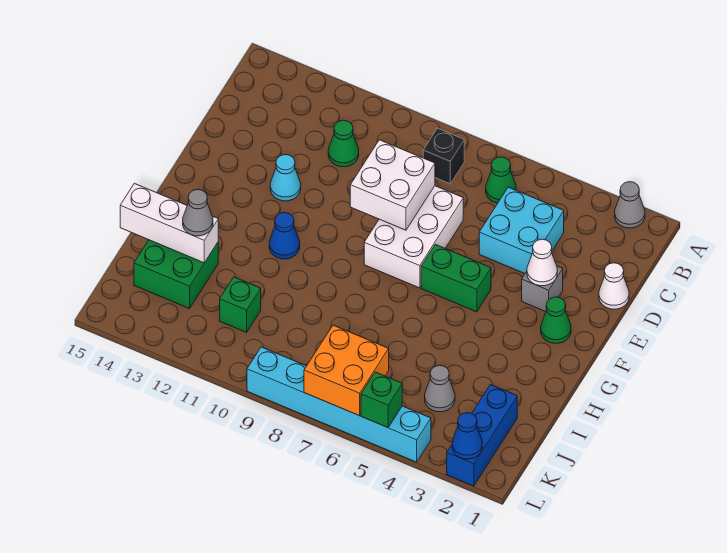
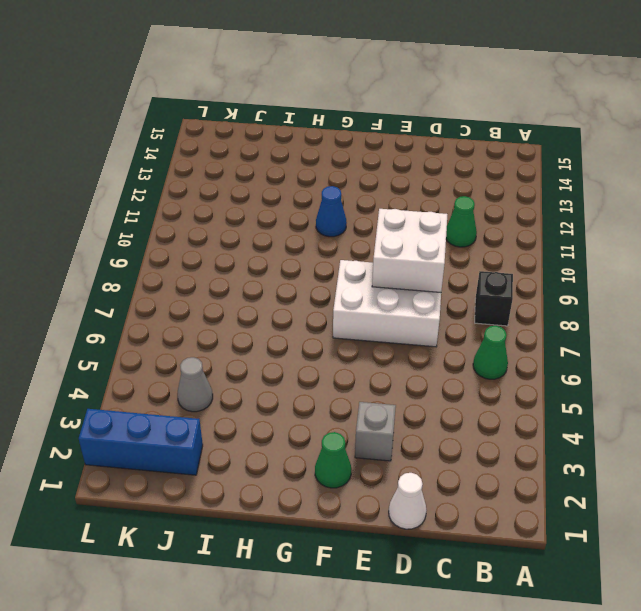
none -> grey 1x1 cone [615,182,645,228]
none -> cyan 2x2 brick [479,187,564,273]
none -> cyan 1x1 cone [270,155,301,201]

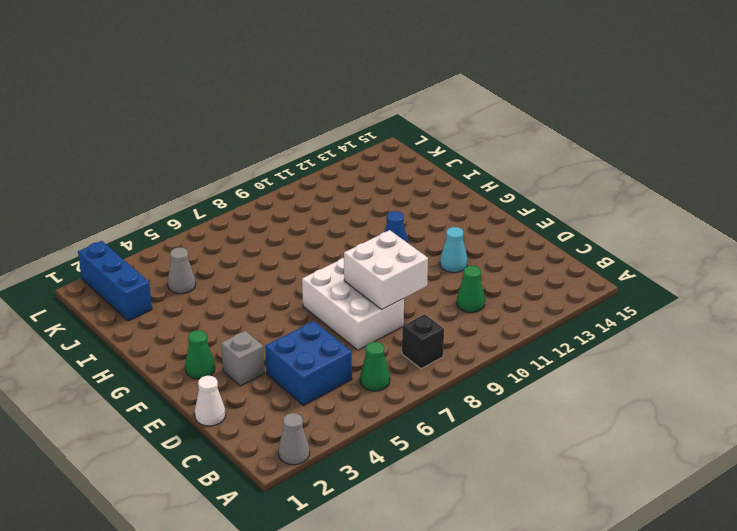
blue 2x2 brick [265,321,352,406] -> cyan 2x2 brick [479,187,564,273]
none -> green 1x2 brick [421,244,491,312]
none -> green 2x2 brick [134,240,218,309]
none -> green 1x1 brick [220,277,261,332]

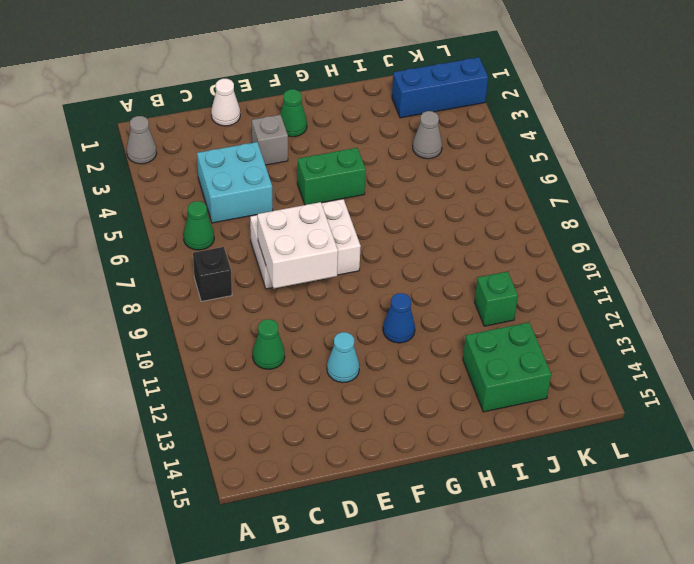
green 1x2 brick [297,148,366,205] -> green 1x2 brick turned to [421,244,491,312]
none -> cyan 1x6 brick [247,347,431,462]
none -> white 1x1 cone [527,239,557,286]
none -> white 1x3 brick [120,183,218,263]

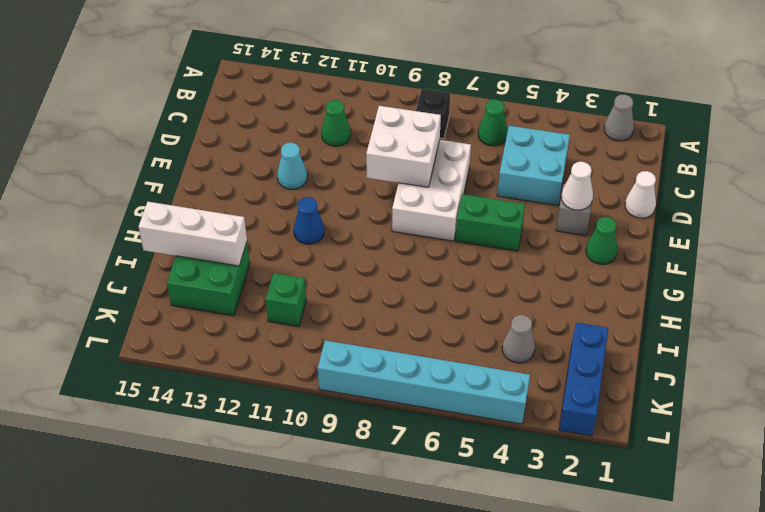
none -> orange 2x2 brick [304,325,389,416]
none -> blue 1x1 cone [452,413,482,459]
none -> green 1x1 brick [361,372,402,428]

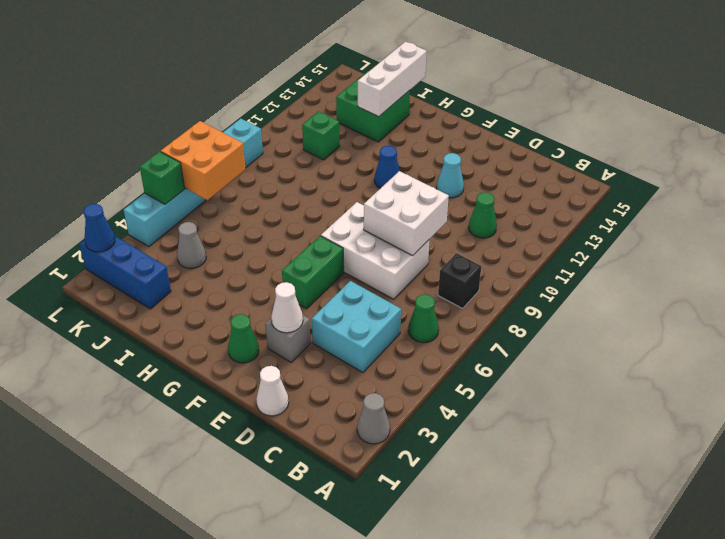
none -> grey 1x1 cone [183,189,213,236]

